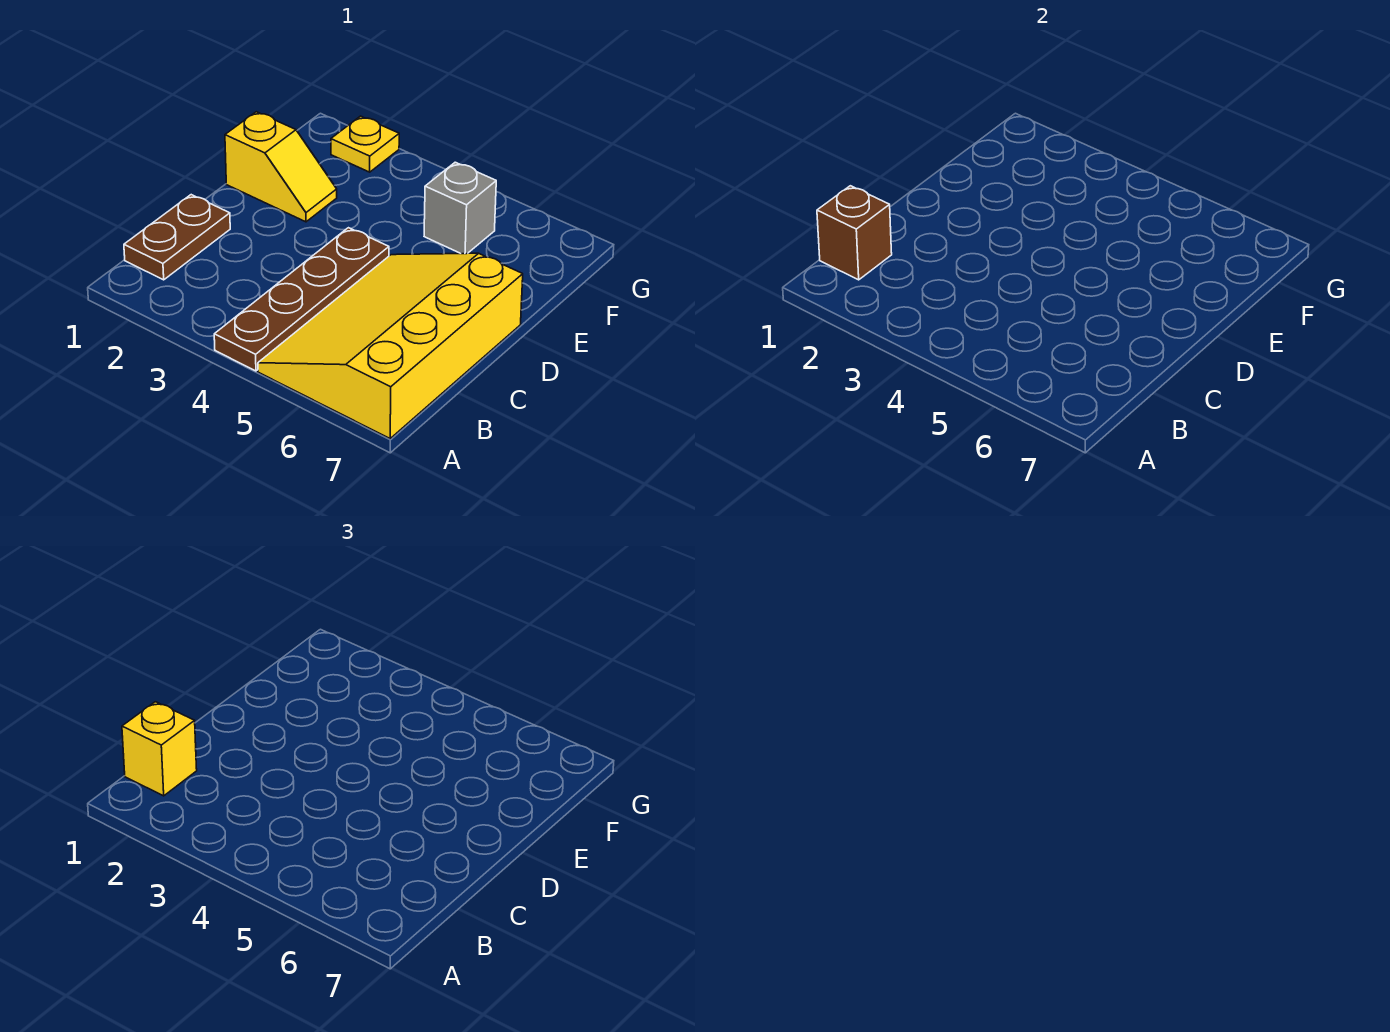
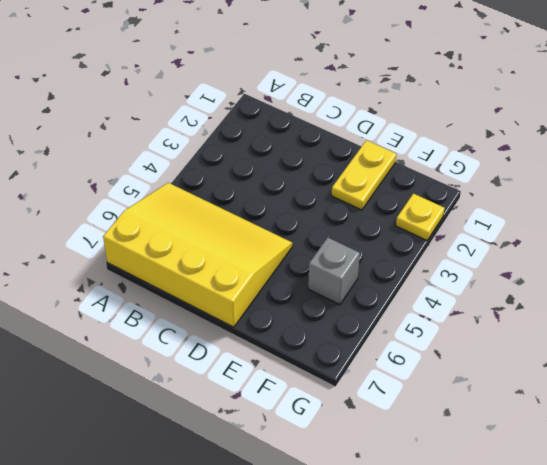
yellow 1x2 plate [331,140,396,210] -> yellow 1x2 slope [225,112,337,222]
none -> brown 1x4 plate [214,228,389,371]
none -> brown 1x2 plate [124,195,230,280]

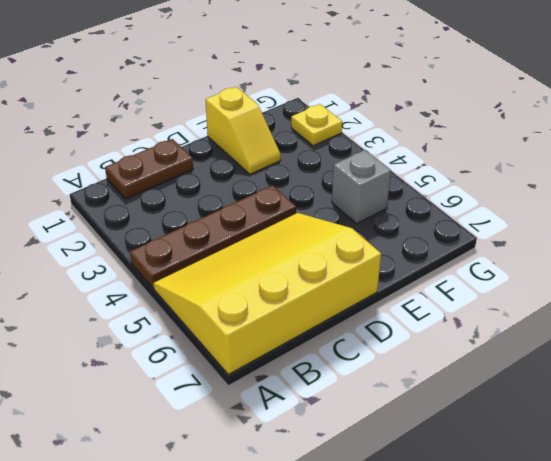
none -> brown 1x1 brick [817,186,892,280]
none -> yellow 1x1 brick [122,702,197,796]

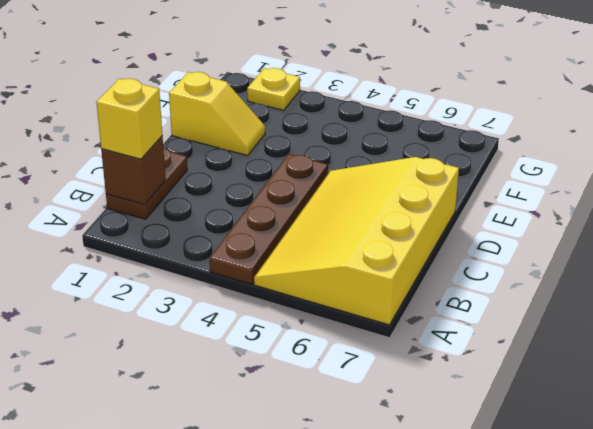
none -> grey 1x1 brick [424,162,496,254]

